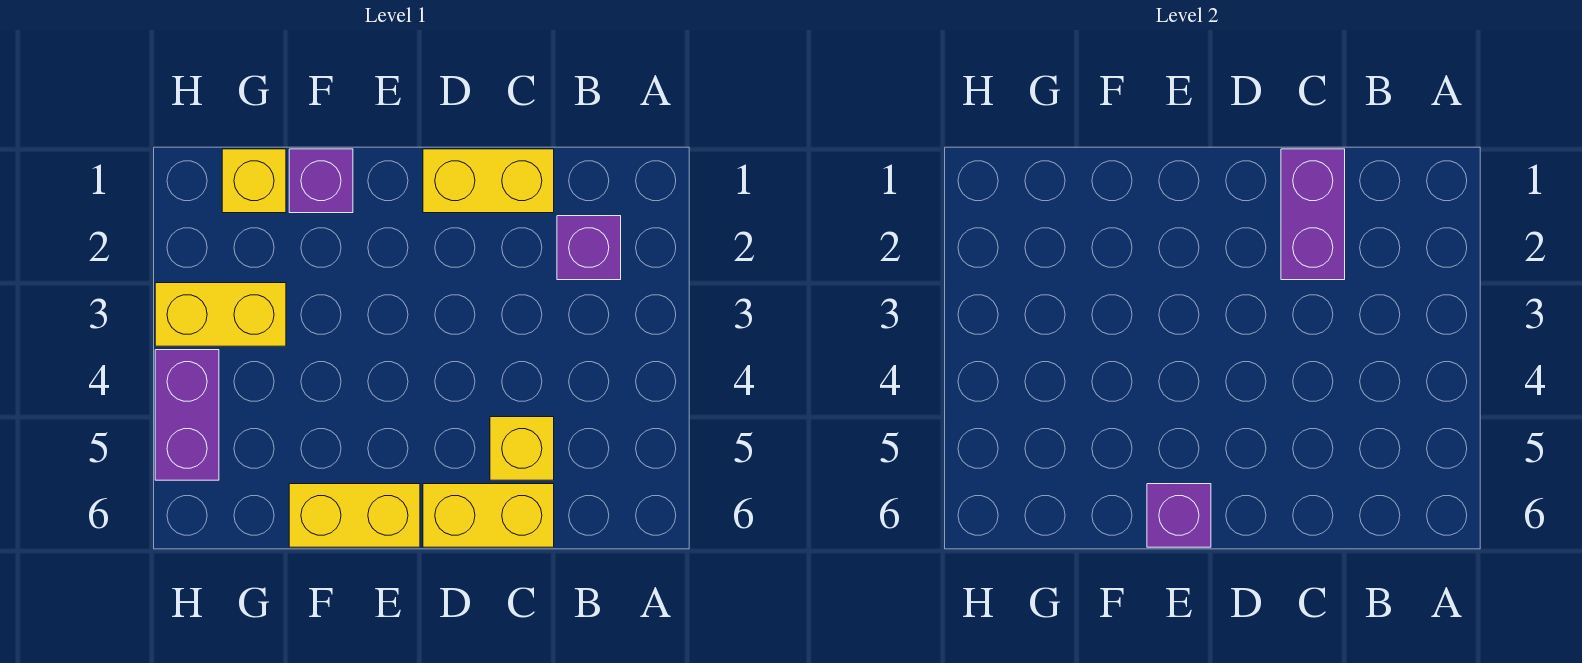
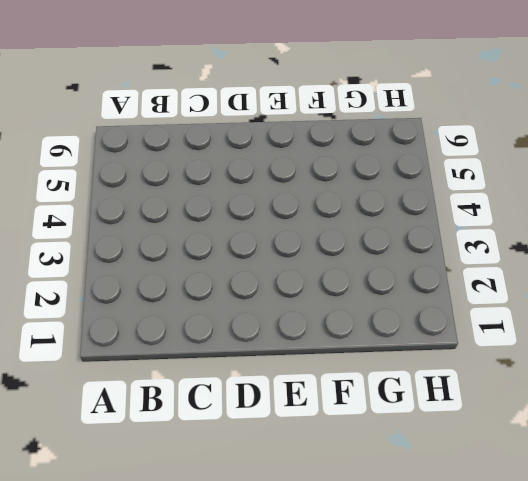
none -> purple 1x1 brick [557,216,621,280]
none -> yellow 1x2 brick [423,149,554,213]

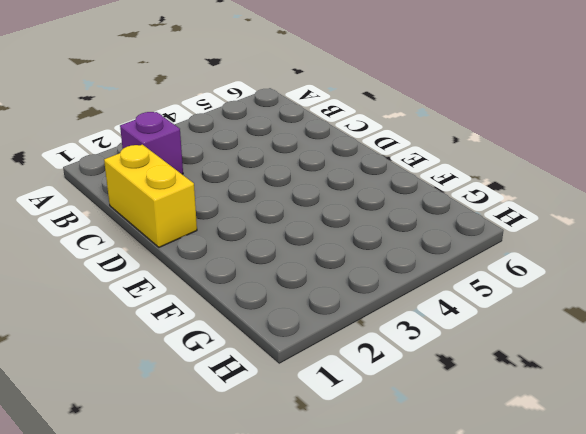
none -> yellow 1x1 brick [490,417,554,480]
none -> yellow 1x2 brick [423,484,554,547]

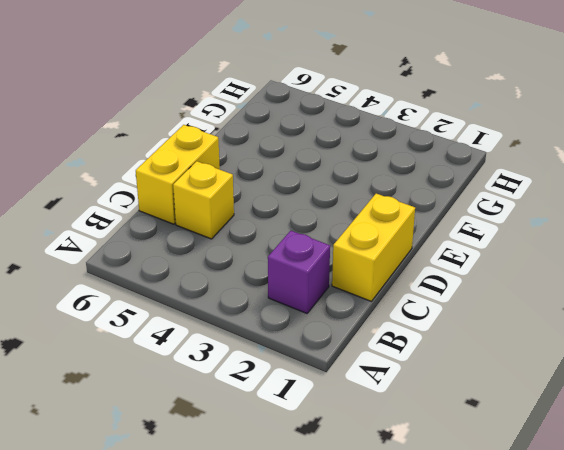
none -> yellow 1x2 brick [289,484,420,547]
none -> purple 1x1 brick [289,149,353,213]

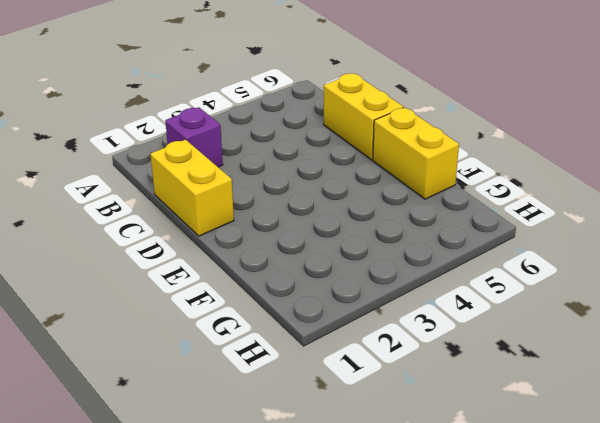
none -> yellow 1x1 brick [490,417,554,480]
none -> purple 1x1 brick [289,149,353,213]

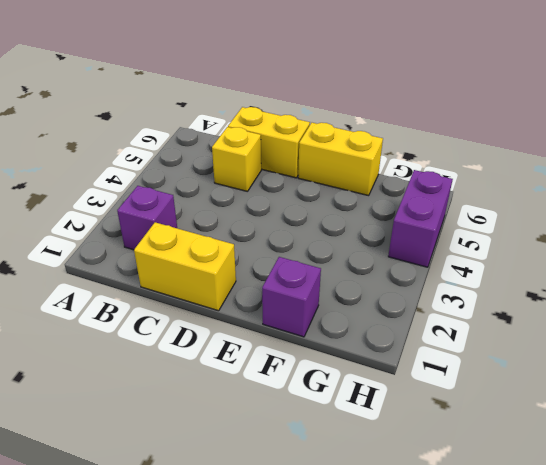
none -> yellow 1x1 brick [222,149,286,213]
none -> yellow 1x2 brick [155,283,286,346]

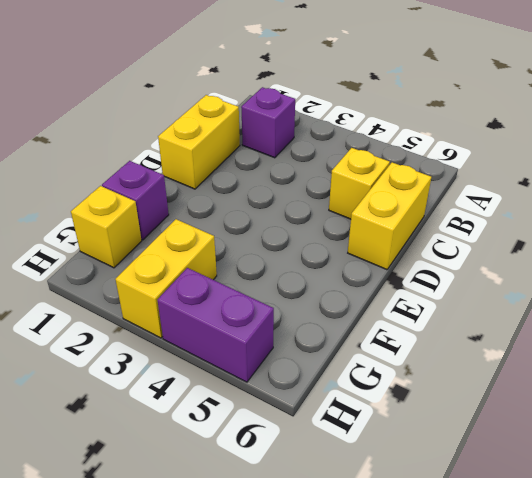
none -> yellow 1x2 brick [289,484,420,547]
none -> purple 1x2 brick [1281,149,1345,280]

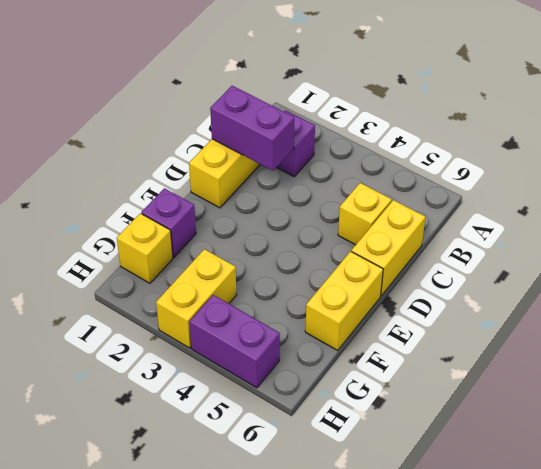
none -> purple 1x1 brick [1147,484,1211,547]

